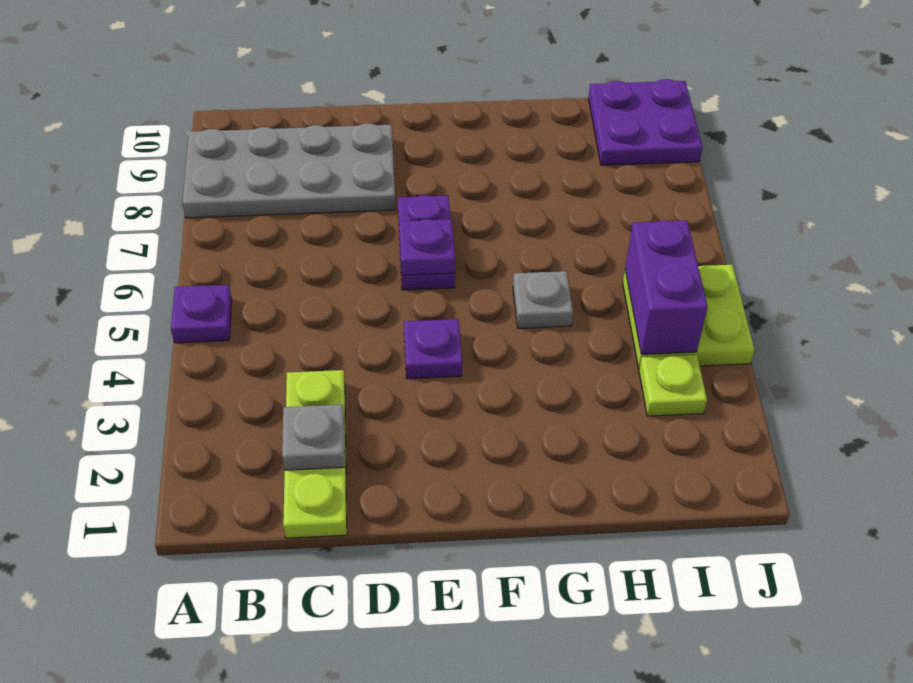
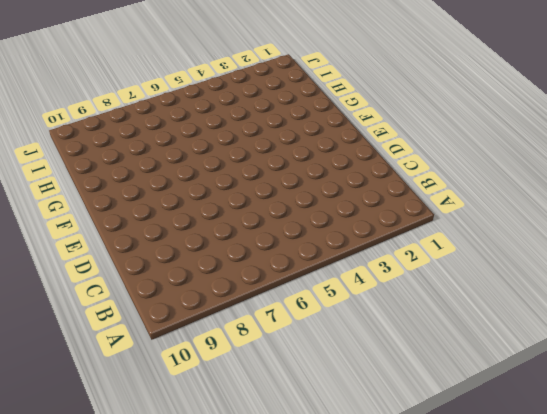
none -> purple 1x1 plate [171,285,232,343]
none -> grey 2x4 plate [182,123,396,218]
none -> lime 1x3 plate [283,370,347,538]

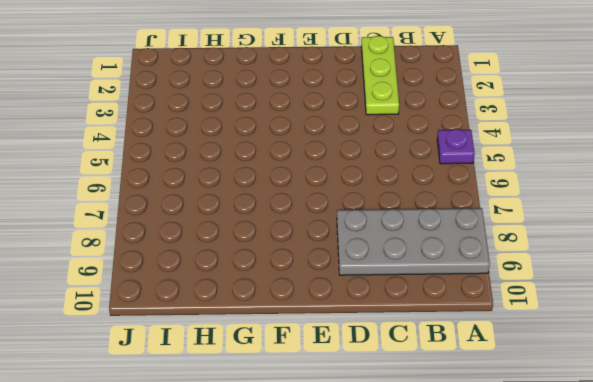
none -> purple 1x1 plate [404,319,462,379]
none -> purple 1x2 plate [398,195,455,290]
none -> grey 1x1 plate [513,271,573,328]

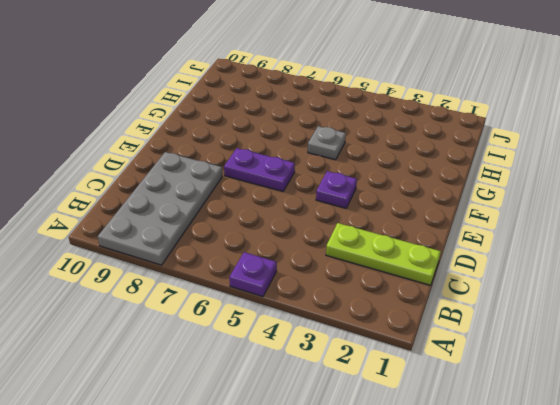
none -> lime 1x1 plate [639,355,707,416]
none -> lime 2x2 plate [623,265,754,368]
none -> purple 2x2 plate [588,79,702,165]

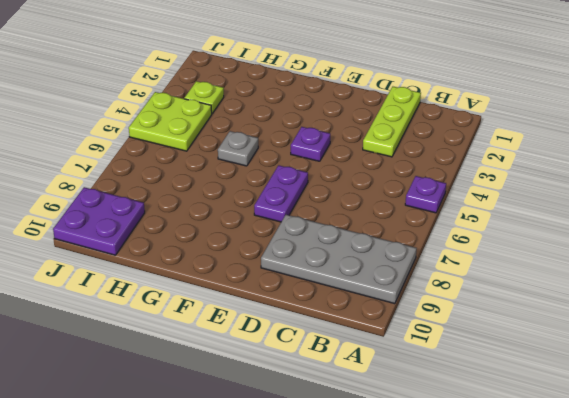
none -> grey 1x1 plate [282,405,345,470]
none -> purple 1x1 plate [399,219,455,275]
none -> purple 1x2 brick [625,221,708,354]

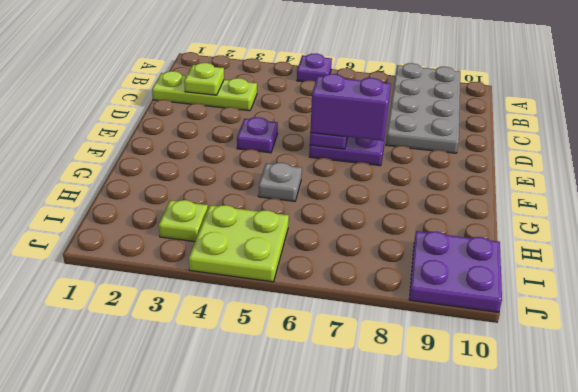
lime 1x1 plate [184,63,224,95] -> grey 1x1 plate [282,405,345,470]
purple 1x2 brick [310,74,391,141] -> purple 1x2 brick moved to [625,221,708,354]

